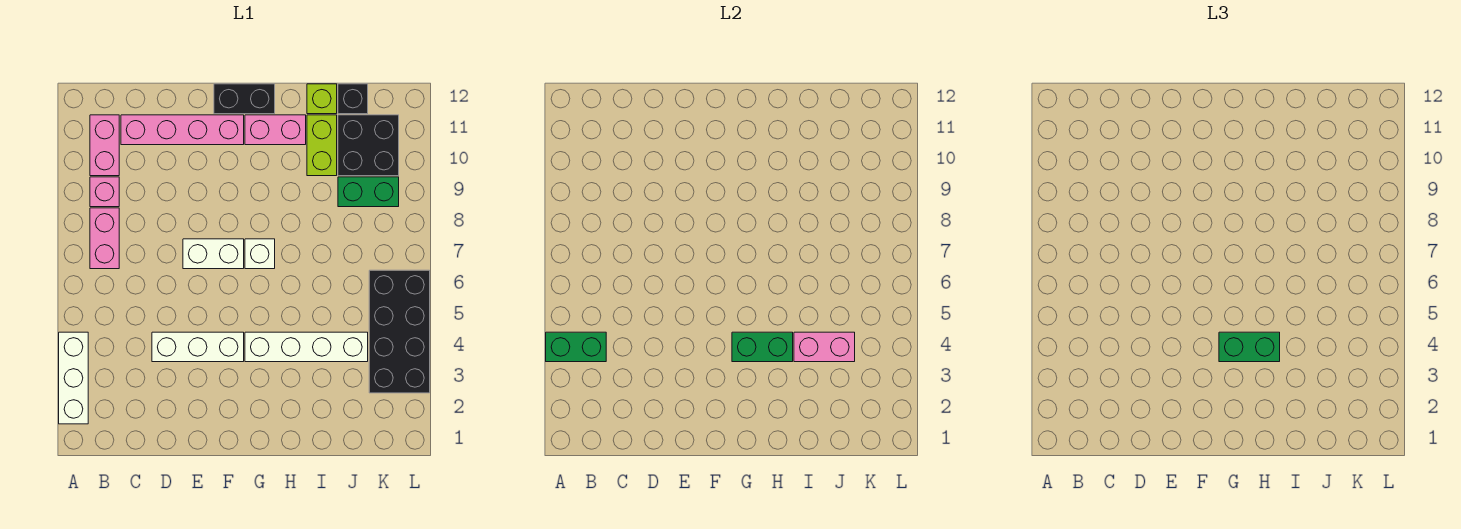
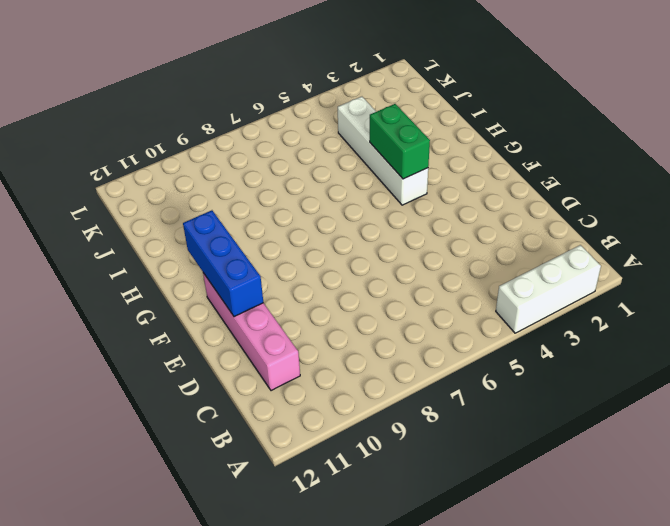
blue 1x3 brick [183,210,263,317] -> none
none -> pink 1x2 brick [90,208,119,269]
none -> pink 1x1 brick [90,177,119,207]
none -> pink 1x2 brick [90,115,119,176]

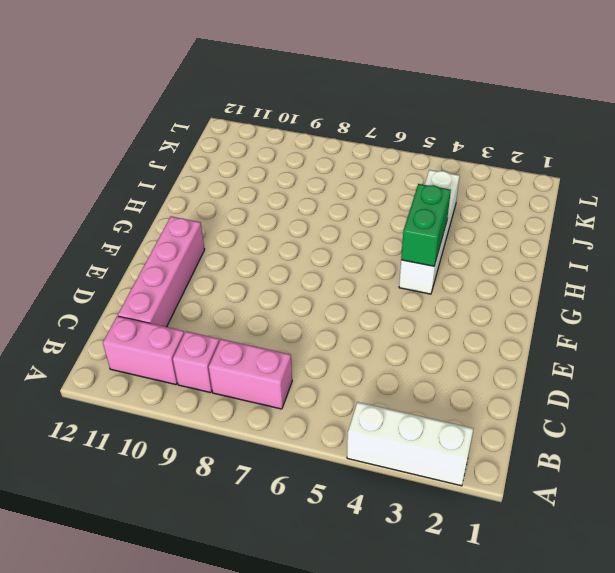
none -> white 1x3 brick [152,332,244,362]
none -> white 1x2 brick [183,239,244,269]
none -> black 1x2 brick [214,84,275,114]

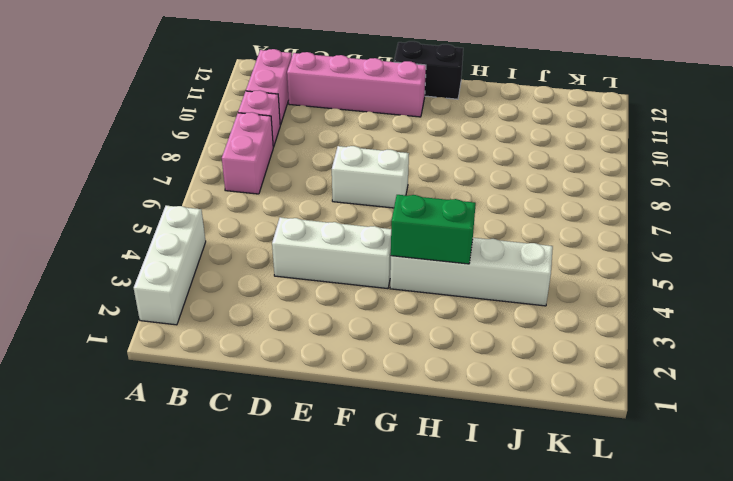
none -> white 1x1 brick [245,239,275,269]
none -> pink 1x2 brick [245,115,306,145]
none -> lime 1x2 brick [307,115,337,176]

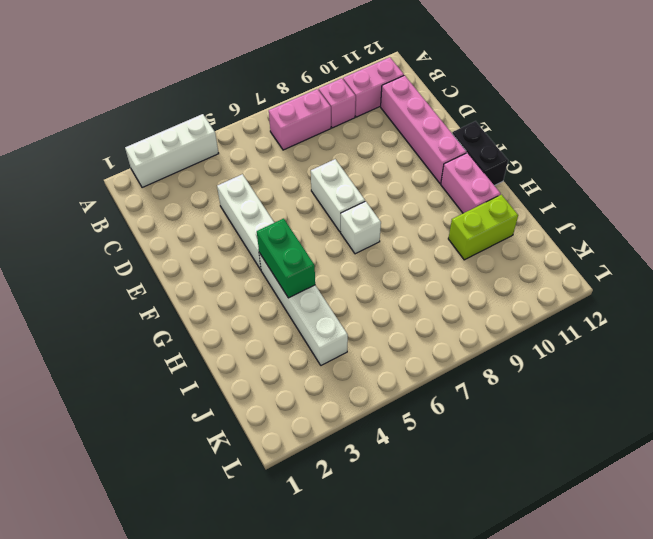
none -> lime 1x1 brick [307,84,337,114]
none -> green 1x2 brick [338,177,399,207]
none -> black 2x2 brick [338,115,399,176]

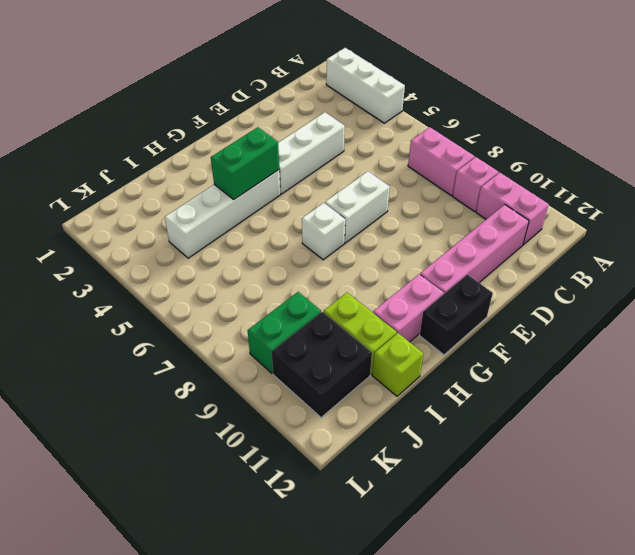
none -> black 1x1 brick [338,84,368,114]
none -> black 2x4 brick [369,270,430,393]
none -> green 1x2 brick [546,332,606,362]

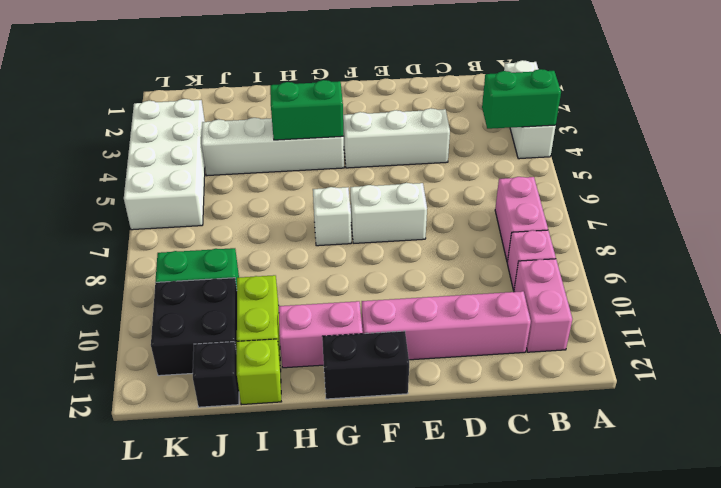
white 2x4 brick [124,99,205,230] -> black 2x4 brick [369,270,430,393]
none -> pink 1x2 brick [794,332,855,362]
none -> green 1x2 brick [1219,332,1280,362]

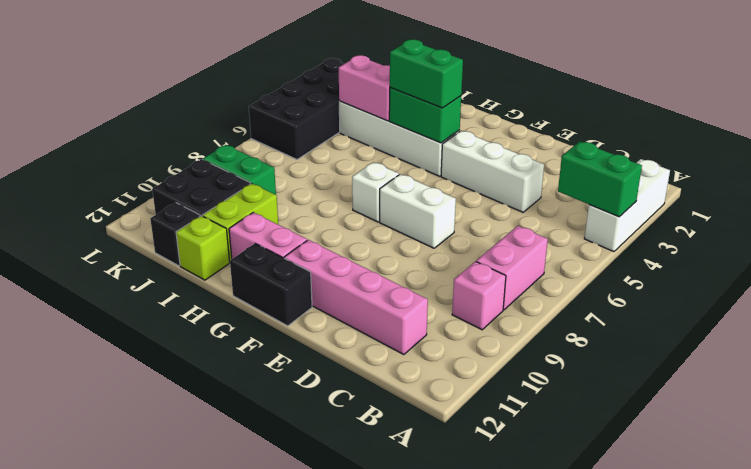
none -> pink 1x2 brick [90,115,119,176]

